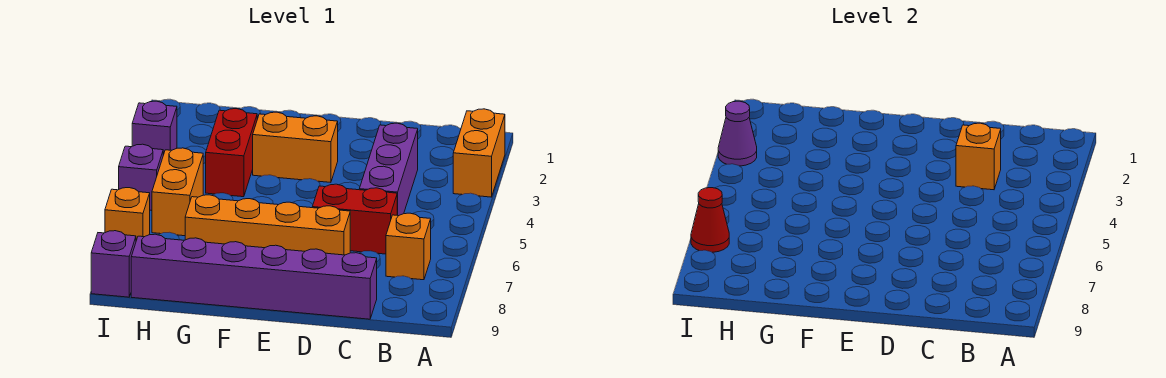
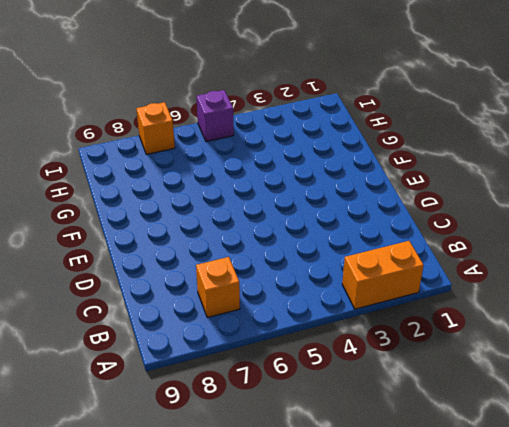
none -> purple 1x3 brick [359,123,418,216]
none -> red 1x2 brick [312,184,397,254]
none -> purple 1x6 brick [131,234,377,319]

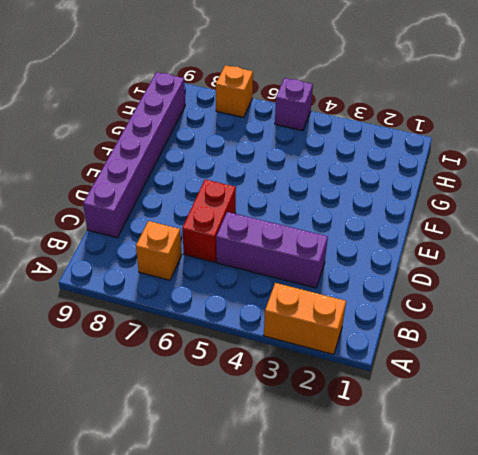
none -> orange 1x4 brick [185,195,350,255]
none -> orange 1x2 brick [253,112,338,182]
none -> red 1x2 brick [206,109,257,197]

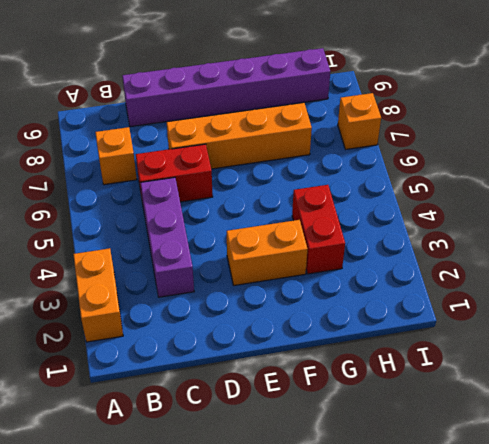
none -> orange 1x2 brick [152,148,203,236]
none -> purple 1x1 brick [132,101,177,155]
none -> purple 1x1 brick [119,144,163,211]

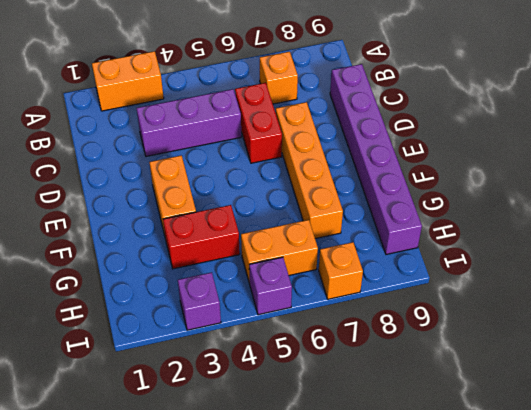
none -> purple 1x1 brick [91,231,136,297]
none -> orange 1x1 brick [956,123,1001,190]
none -> purple 1x1 cone [718,101,757,166]

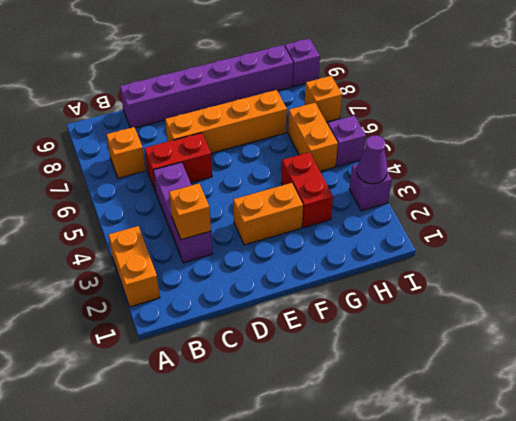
none -> red 1x1 cone [691,188,729,252]

